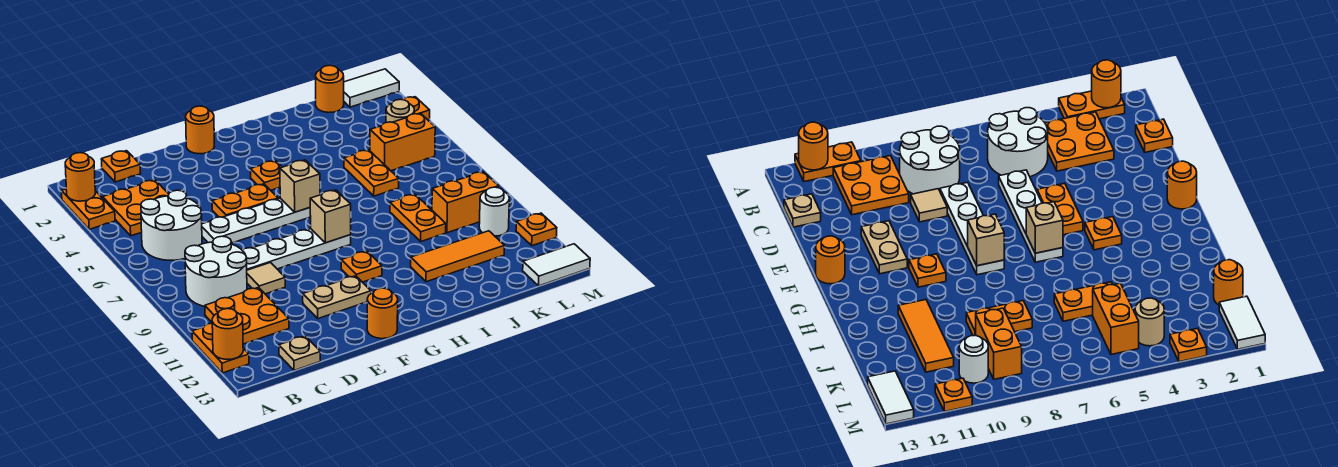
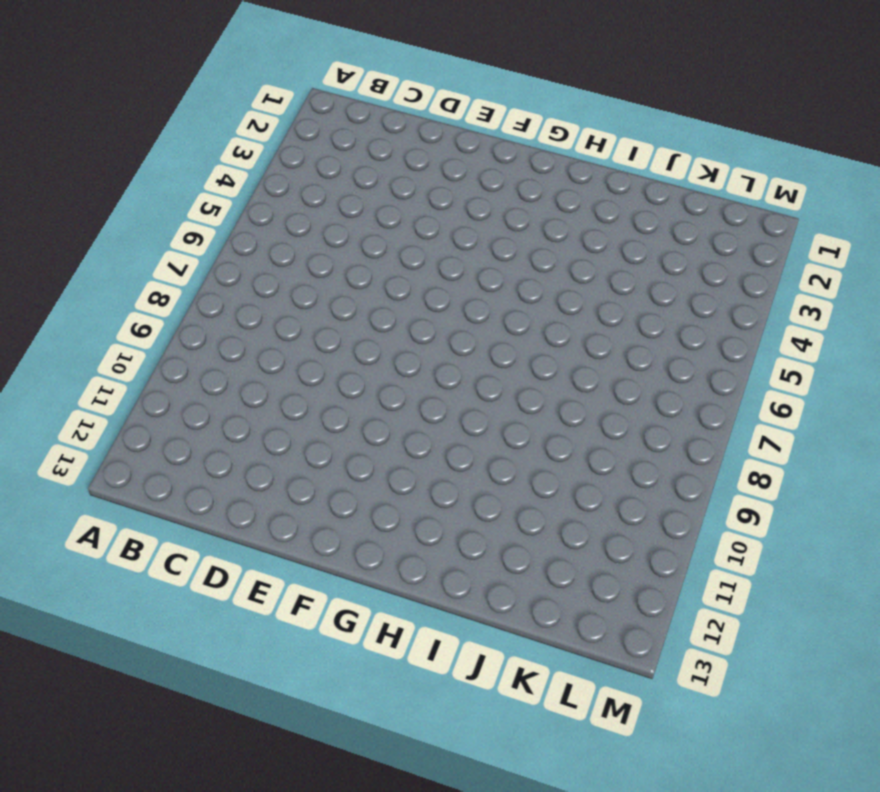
none -> orange 1x2 plate [62,189,115,229]
none -> orange 1x2 plate [192,323,249,373]
none -> orange 2x2 plate [103,180,169,236]
none -> white 2x2 round brick [141,190,202,260]

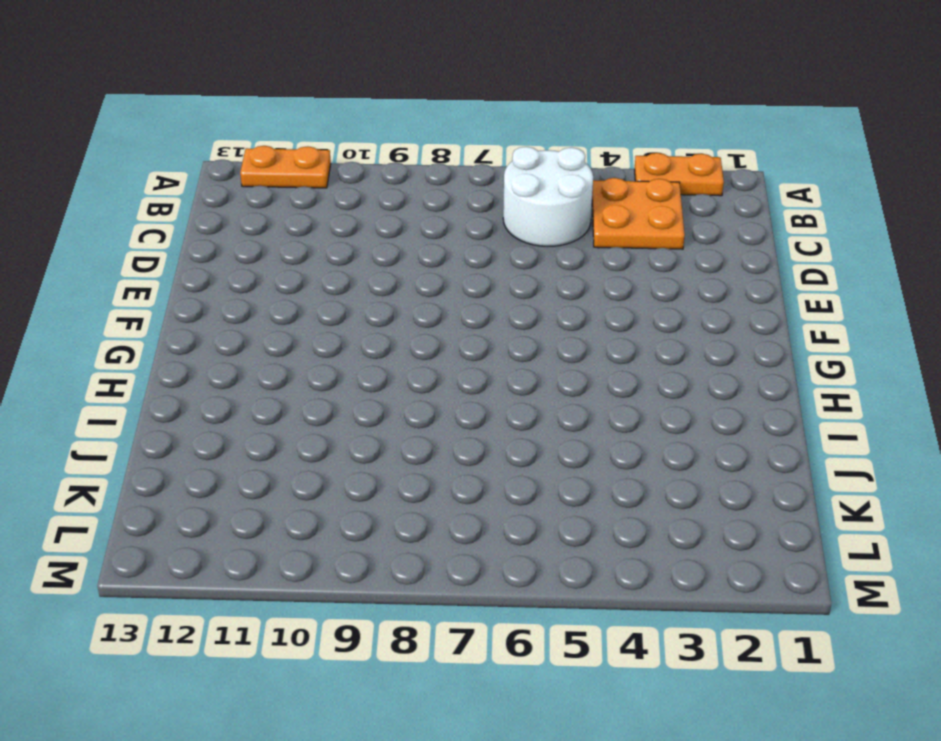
none -> white 2x2 round brick [185,236,247,306]
none -> orange 2x2 plate [205,287,289,344]
none -> orange 1x1 plate [101,151,141,182]
none -> tan 1x1 plate [279,336,320,370]

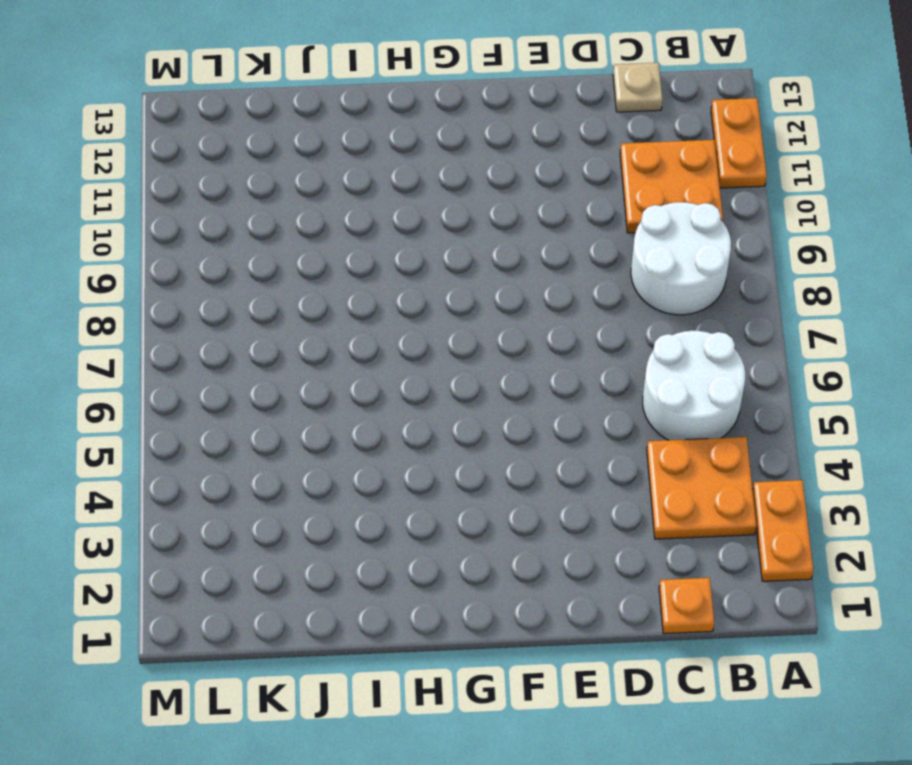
none -> white 1x4 plate [202,198,311,243]
none -> white 1x4 plate [242,229,351,270]
none -> tan 1x1 tile [247,263,285,294]
none -> orange 1x2 plate [212,184,278,217]

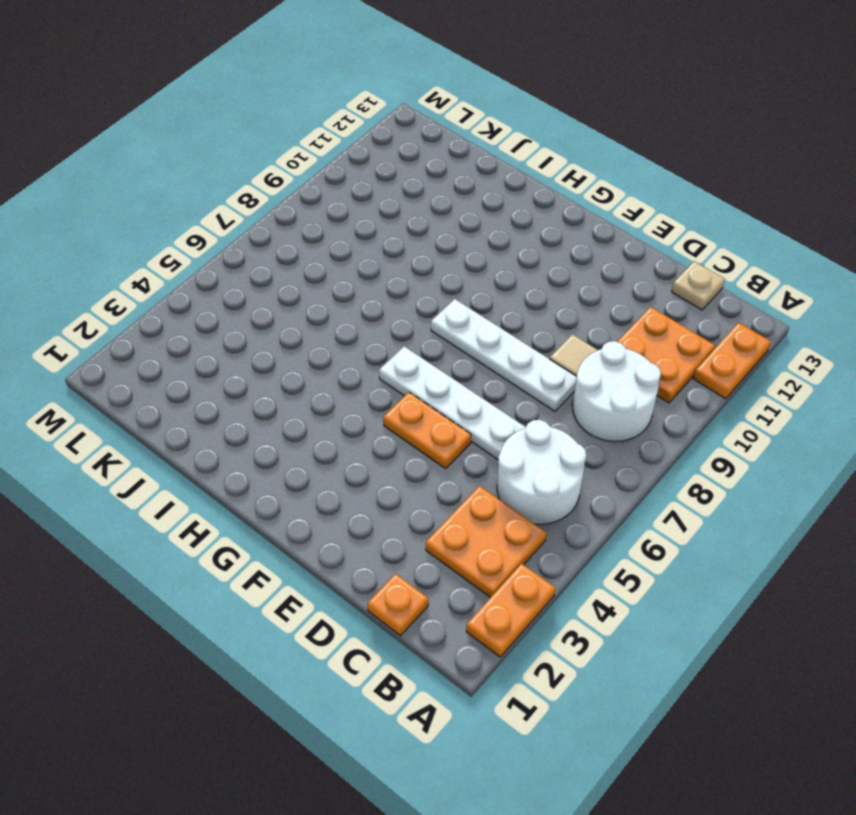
none -> tan 1x2 plate [303,276,371,319]
none -> orange 1x1 round brick [186,106,214,154]
none -> orange 1x1 round brick [367,288,398,339]
none -> orange 1x1 plate [251,161,282,190]

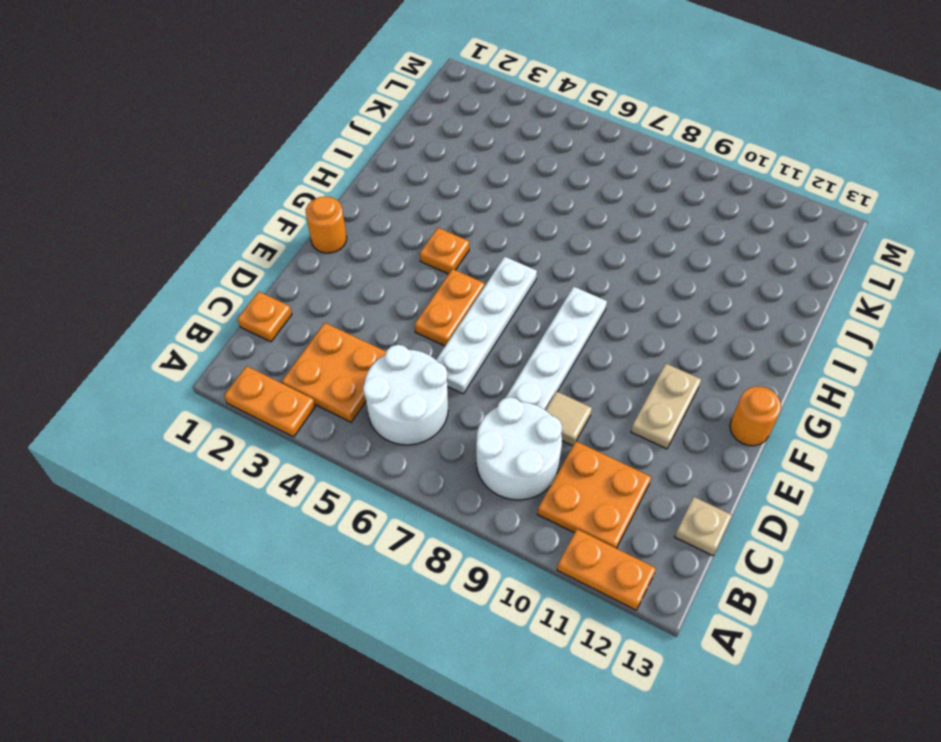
none -> orange 1x1 plate [341,251,382,282]
none -> orange 1x3 tile [411,231,504,282]
none -> orange 1x2 plate [344,150,399,196]
none -> orange 1x2 plate [390,194,446,241]

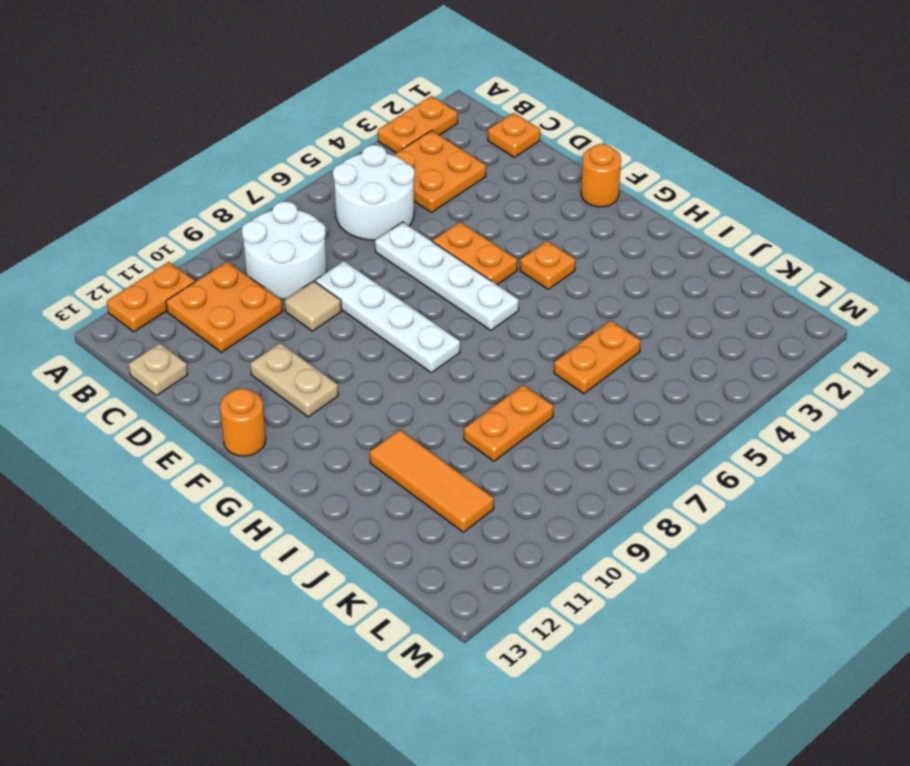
none -> orange 1x1 plate [341,251,382,282]
none -> orange 1x1 round brick [316,65,344,113]
none -> orange 1x2 brick [370,113,435,171]
none -> orange 1x2 brick [432,172,499,233]

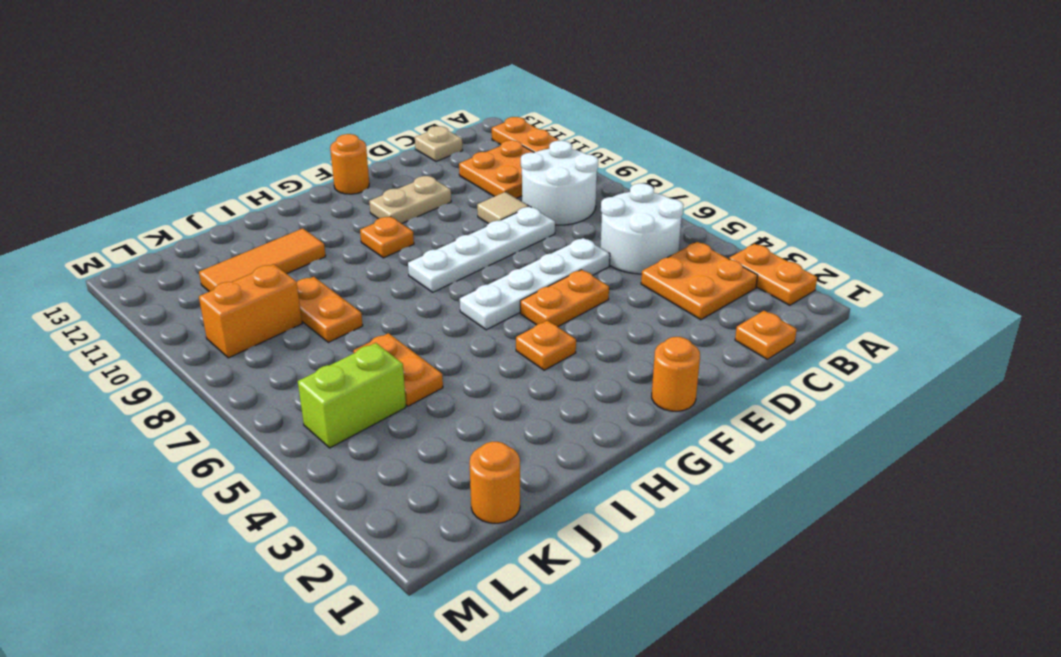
lime 1x2 brick [298,343,406,448] -> orange 1x2 brick [370,113,435,171]
none -> white 1x2 tile [344,69,399,107]
none -> tan 1x1 round brick [386,99,414,123]
none -> white 1x1 round brick [479,187,509,236]
none -> white 1x2 tile [523,244,590,286]

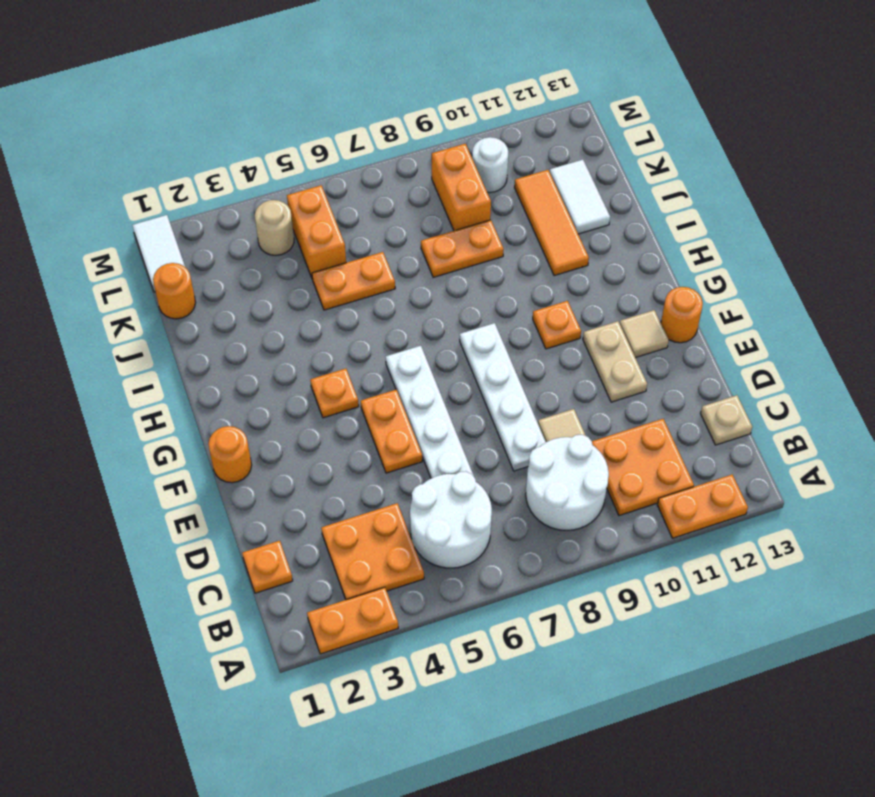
tan 1x1 tile [620,310,669,358] -> none
white 1x2 tile [550,160,610,234] -> white 1x2 tile moved to [523,244,590,286]
none -> orange 1x1 plate [403,97,430,120]
none -> orange 1x1 plate [516,213,557,246]
none -> orange 1x1 round brick [65,153,95,201]
none -> orange 1x1 round brick [212,309,243,360]

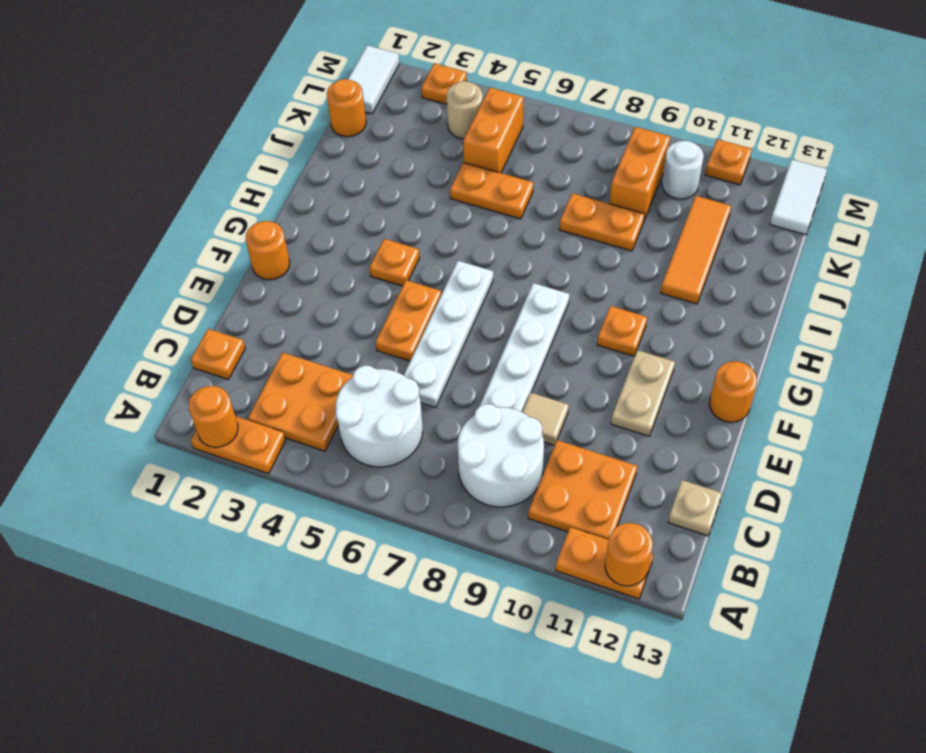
none -> tan 1x1 brick [280,160,320,212]
none -> tan 1x1 brick [310,190,351,243]

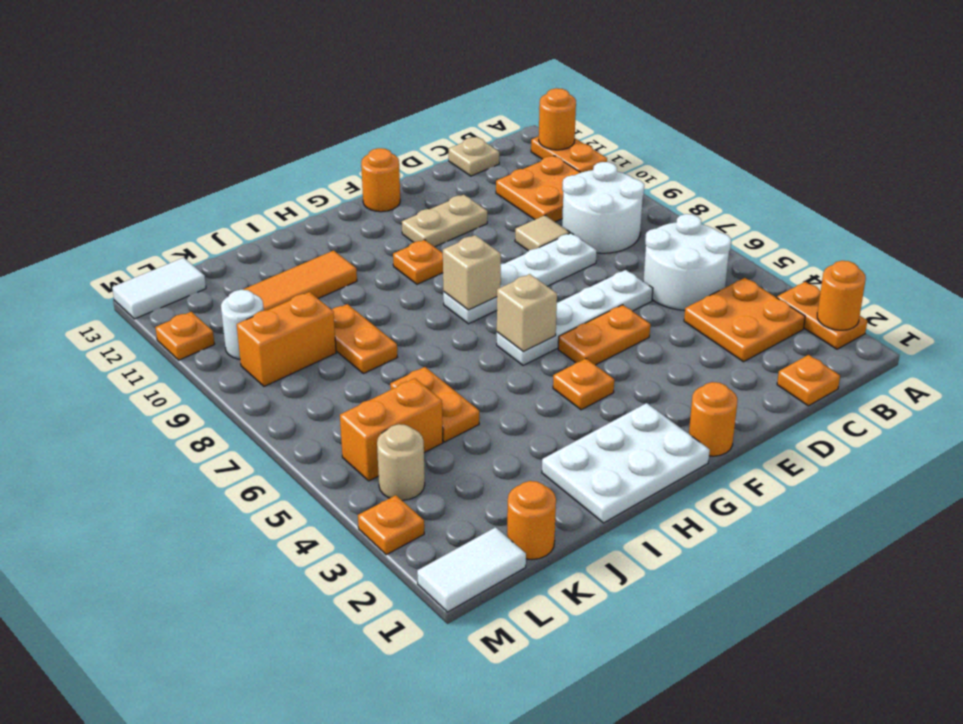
white 2x3 plate [542,403,710,523] -> none

